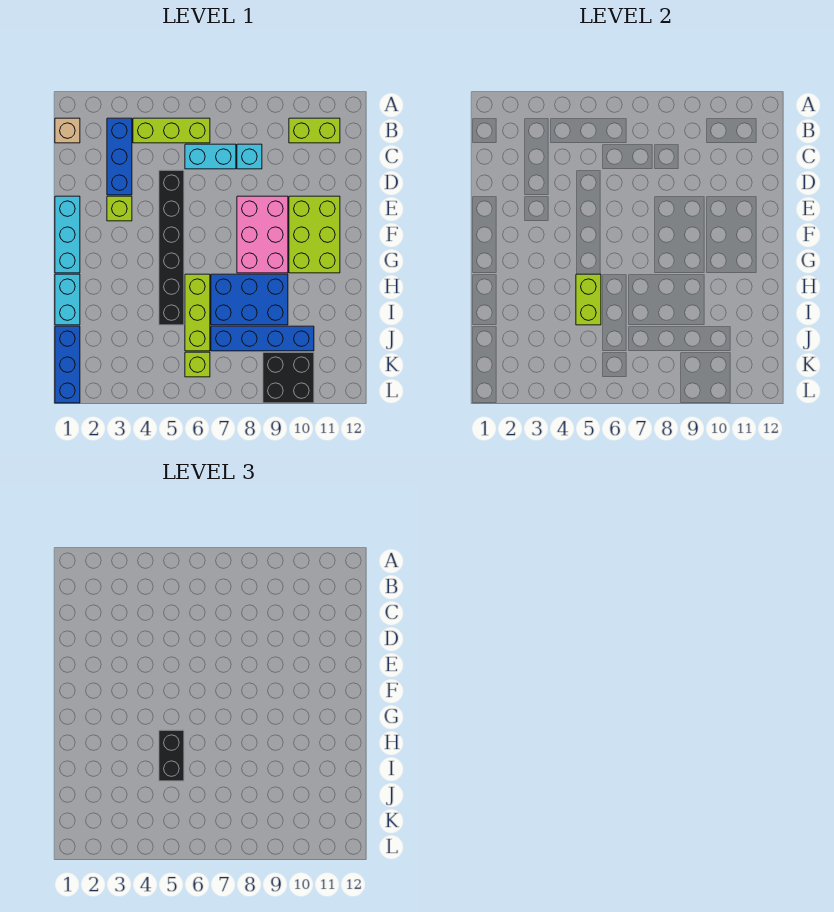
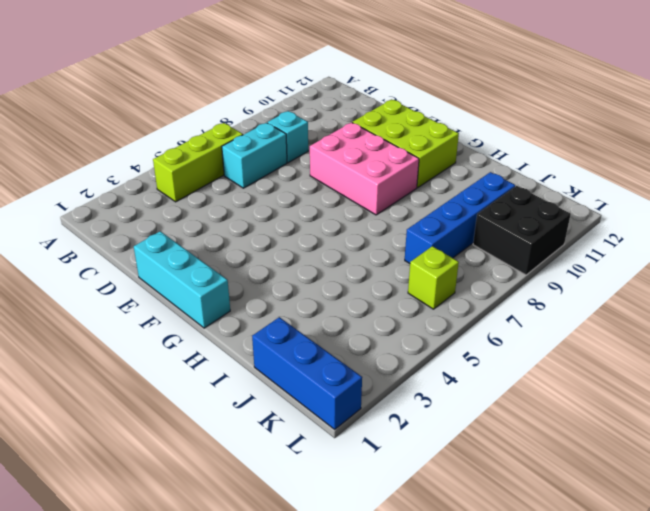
none -> tan 1x1 brick [55,118,80,143]
none -> blue 1x3 brick [107,118,132,195]
none -> lime 1x2 brick [289,118,340,143]

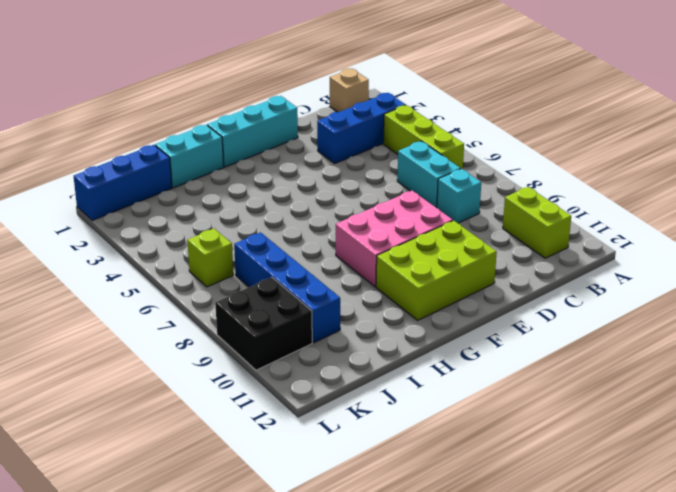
none -> black 1x6 brick [159,170,184,325]
none -> lime 1x1 brick [107,196,132,221]
none -> lime 1x3 brick [185,274,210,351]

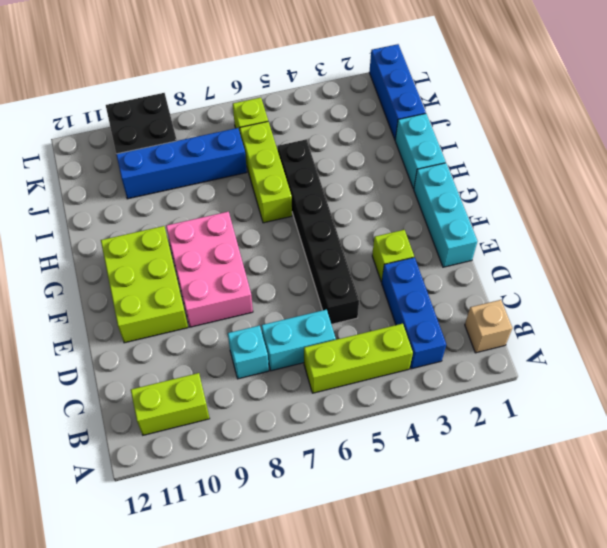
none -> blue 2x3 brick [211,274,288,325]
none -> lime 1x2 brick [576,274,601,325]
none -> black 1x2 brick [159,730,184,781]

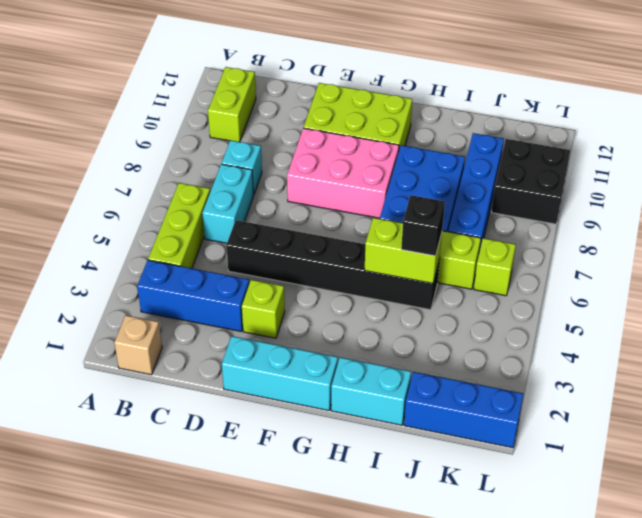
black 1x1 brick [401,195,445,256] -> black 1x2 brick [159,730,184,781]

